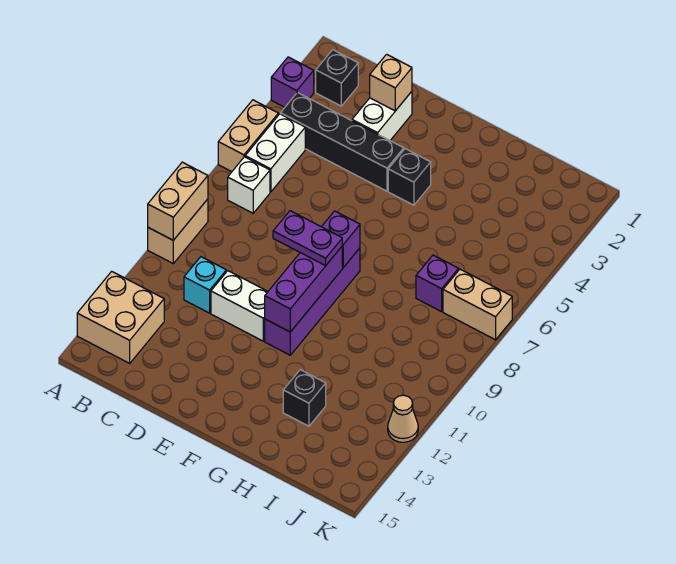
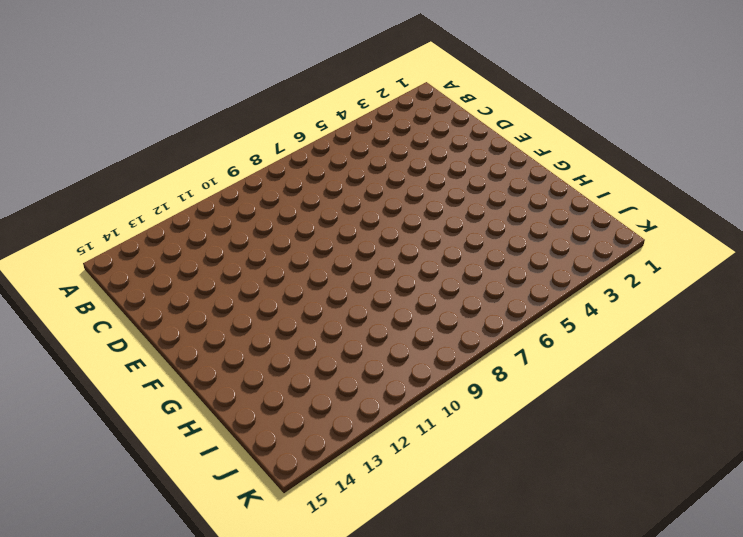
none -> purple 1x1 brick [271,57,314,107]
none -> tan 1x2 brick [218,100,278,172]
none -> tan 1x2 brick [148,199,208,263]

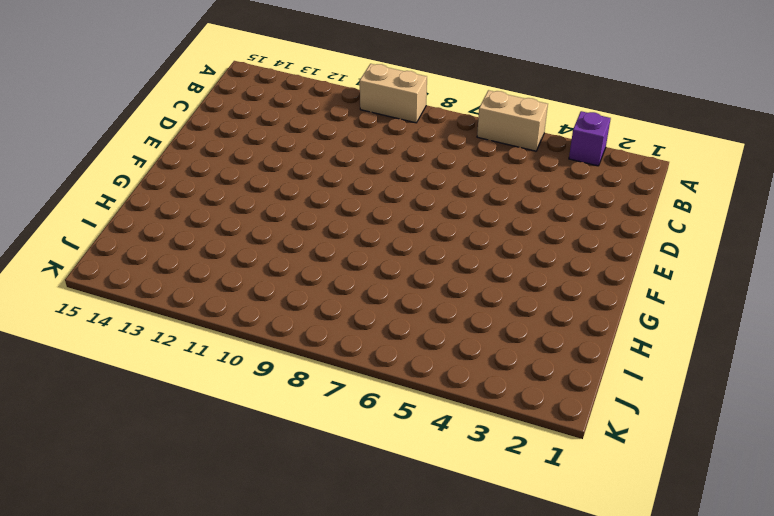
none -> tan 2x2 brick [77,271,164,363]
none -> black 1x1 brick [316,50,358,106]
none -> black 1x4 brick [281,93,404,191]

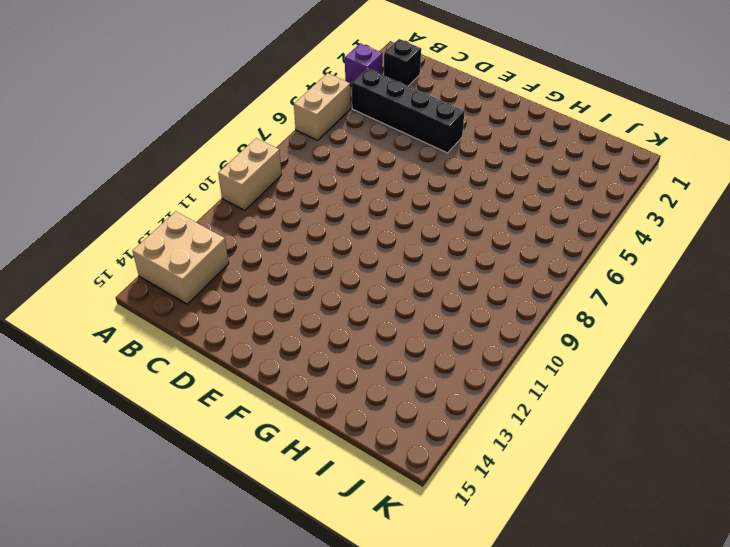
none -> white 1x2 brick [245,114,305,192]
none -> white 1x1 brick [228,157,270,213]
none -> cyan 1x1 brick [184,257,226,313]

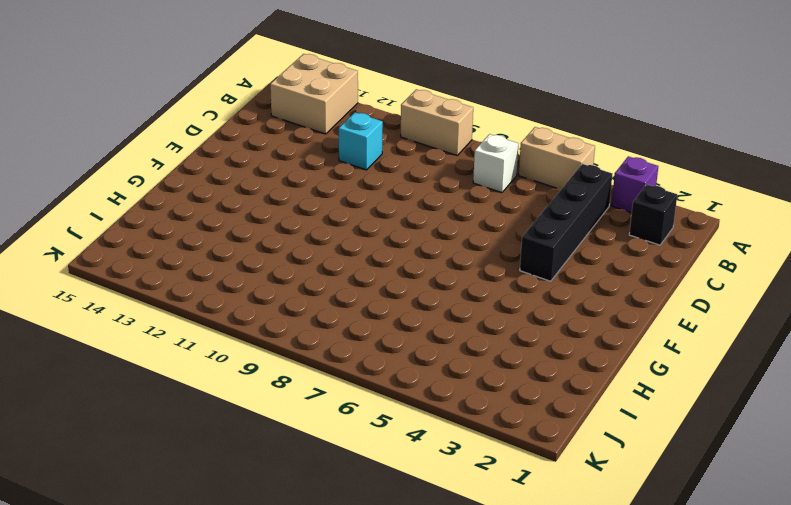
none -> white 1x2 brick [245,114,305,192]
none -> white 1x2 brick [352,91,412,140]
none -> white 1x2 brick [211,271,268,341]

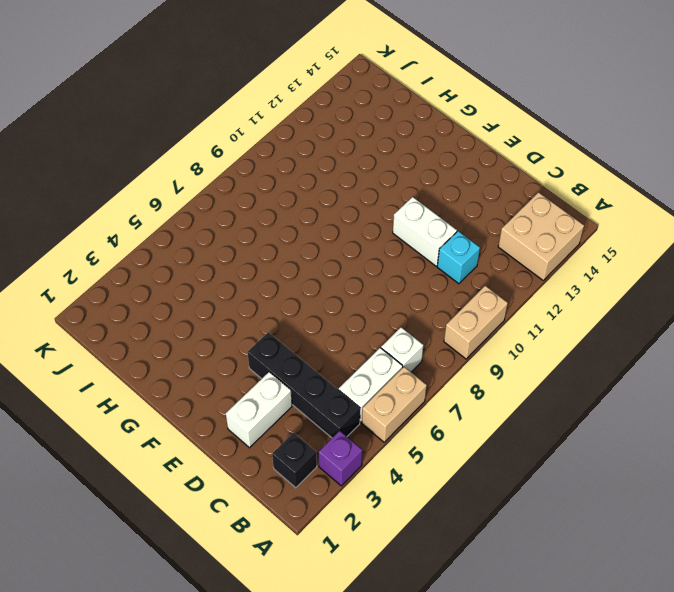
none -> black 1x1 brick [388,149,431,205]
none -> purple 1x4 brick [265,248,360,355]
none -> black 1x1 brick [283,370,326,426]

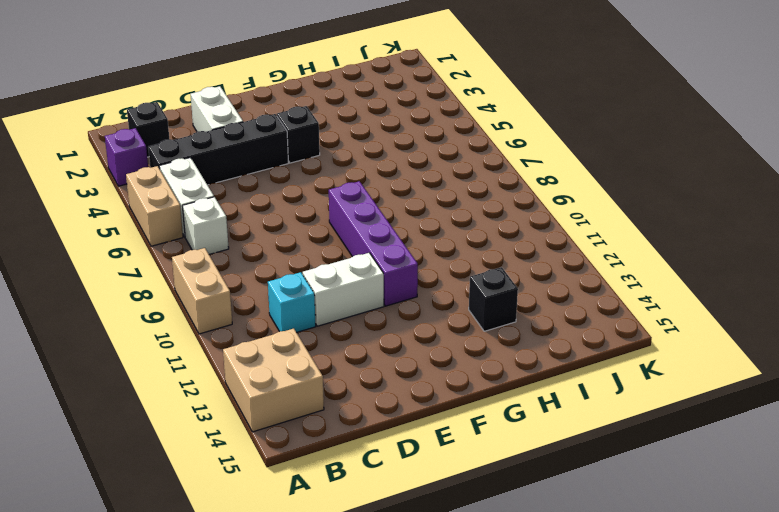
none -> purple 1x1 brick [416,255,459,312]
none -> tan 1x2 brick [443,269,512,340]
none -> tan 1x1 cone [388,395,418,442]

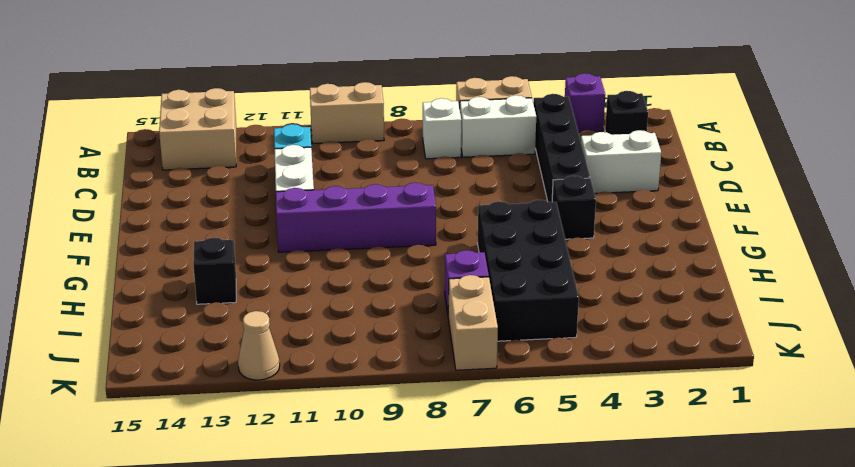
black 2x4 brick [478,200,579,341] -> none
none -> tan 1x2 brick [148,162,208,240]
none -> tan 1x1 brick [370,54,412,111]
none -> purple 1x1 brick [322,211,360,268]

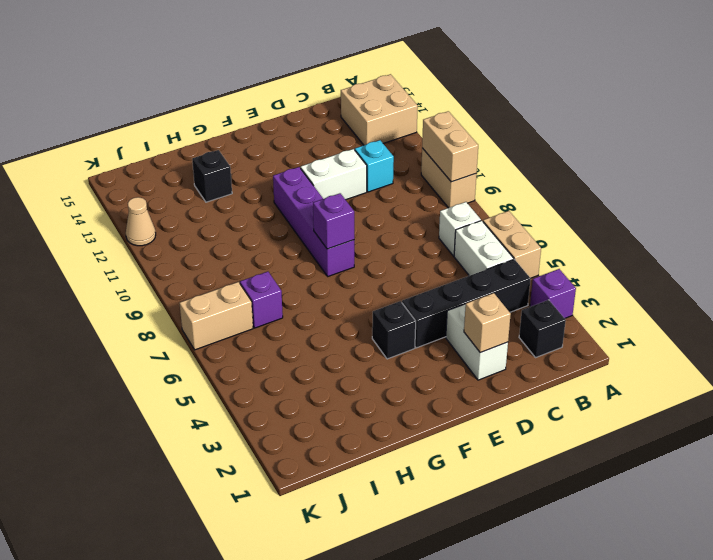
none -> purple 1x3 brick [265,247,342,332]
none -> purple 1x2 plate [273,211,342,266]

